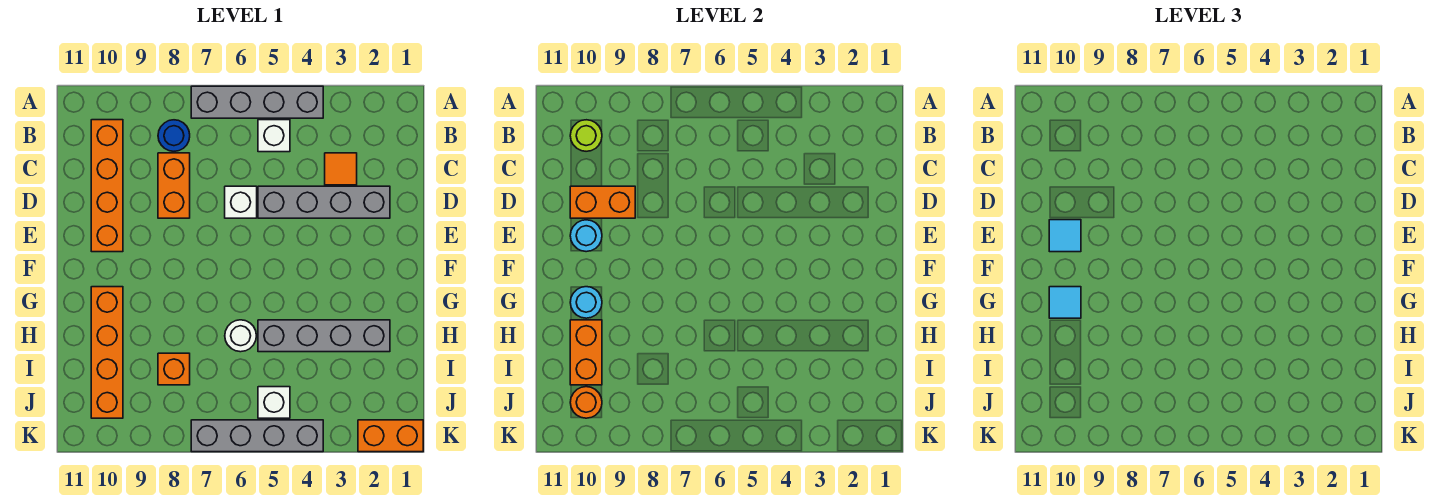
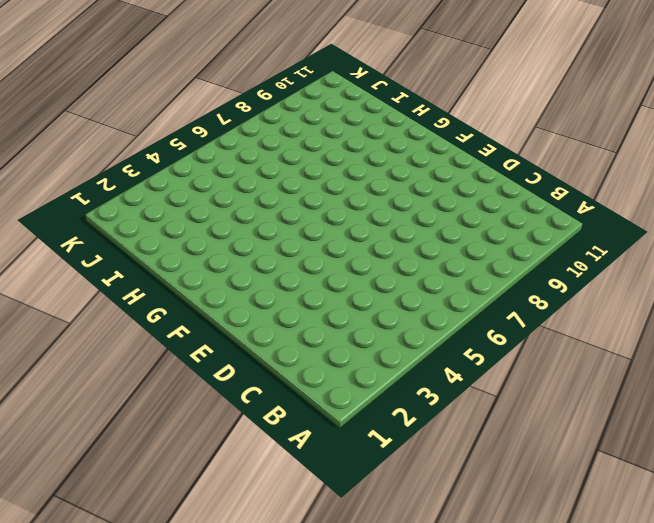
none -> grey 1x4 brick [191,86,323,118]
none -> white 1x1 brick [258,120,290,152]
none -> blue 1x1 round brick [158,120,190,151]

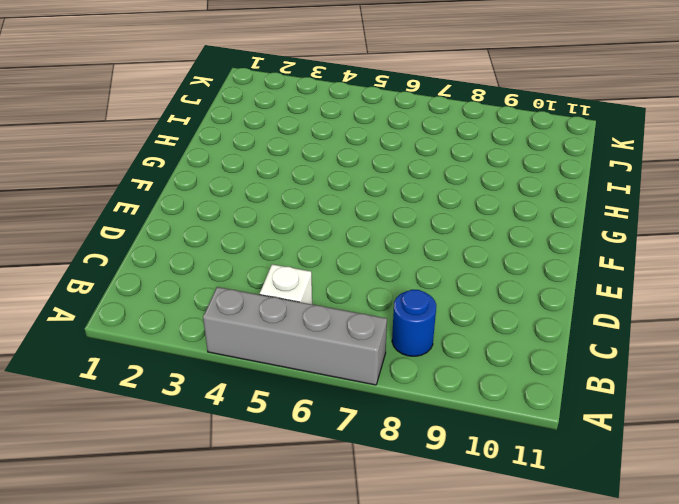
none -> orange 1x4 brick [91,120,123,252]
none -> orange 1x1 tile [325,153,357,185]
none -> orange 1x2 brick [158,153,190,218]

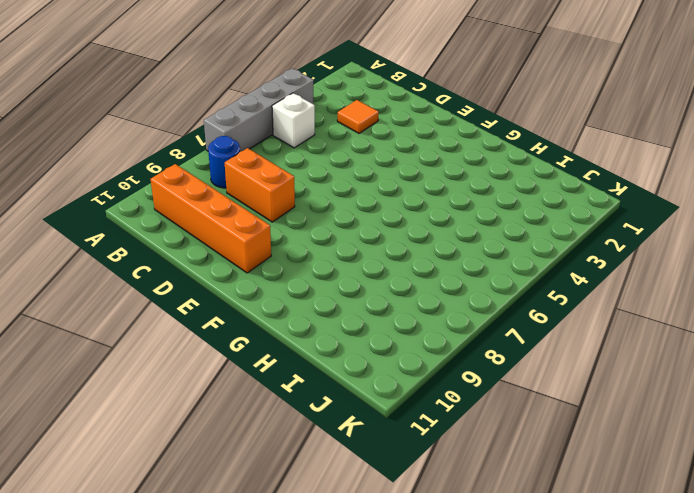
none -> grey 1x4 brick [258,186,390,218]
none -> white 1x1 brick [225,186,257,218]
none -> orange 1x4 brick [91,287,123,418]

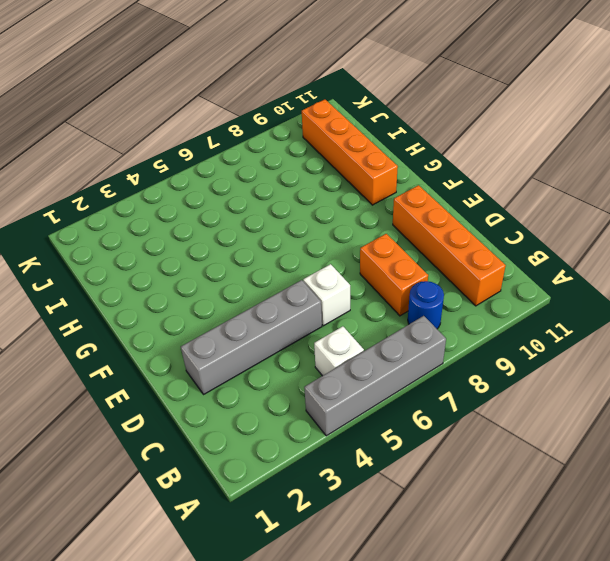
none -> orange 1x1 tile [325,153,357,185]
none -> grey 1x4 brick [258,320,390,352]
none -> white 1x1 round brick [225,320,256,352]

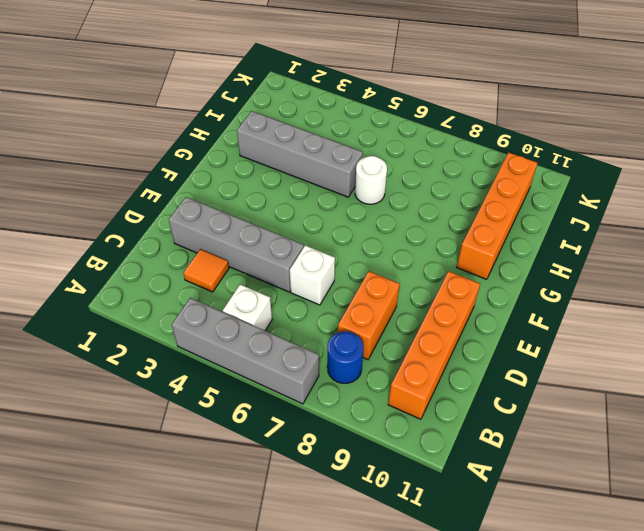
none -> orange 1x1 brick [158,353,190,385]
none -> white 1x1 brick [258,387,290,418]
none -> orange 1x2 brick [358,420,423,452]

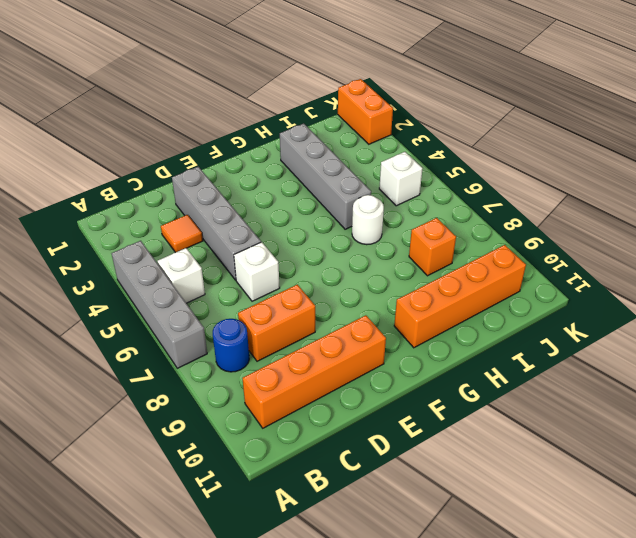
none -> grey 1x4 brick [191,420,323,452]
none -> lime 1x1 round brick [570,120,602,151]
none -> orange 1x2 brick [570,186,635,218]

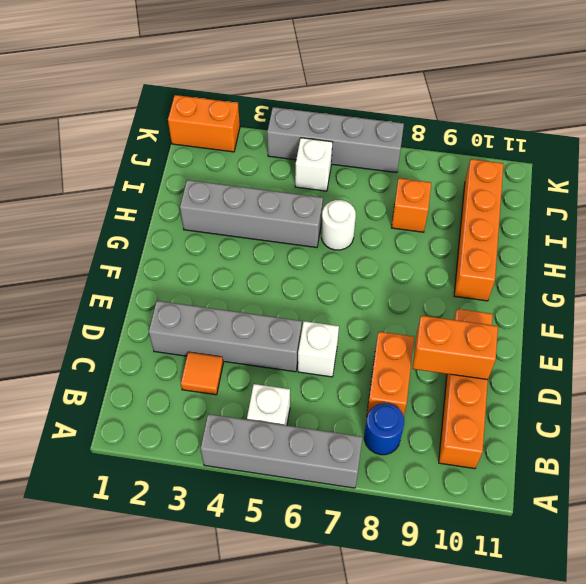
none -> lime 1x1 round brick [570,120,602,151]
none -> cyan 1x1 round brick [570,220,602,252]
none -> cyan 1x1 round brick [570,287,602,318]

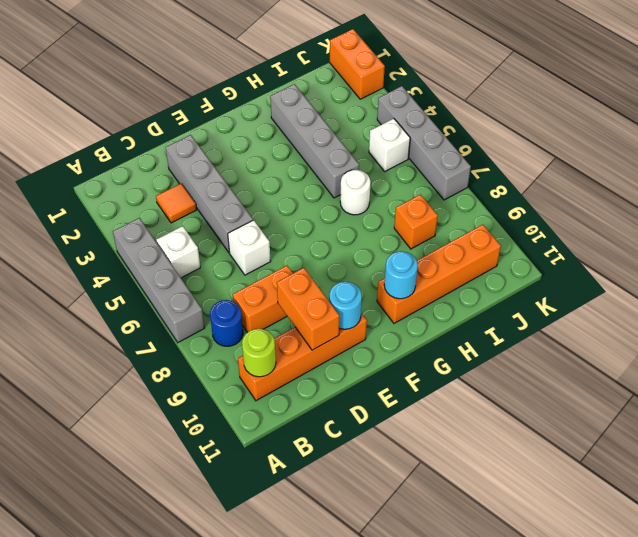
none -> orange 1x2 brick [570,320,602,385]
none -> orange 1x1 round brick [570,387,602,418]
none -> cyan 1x1 tile [1049,220,1081,252]

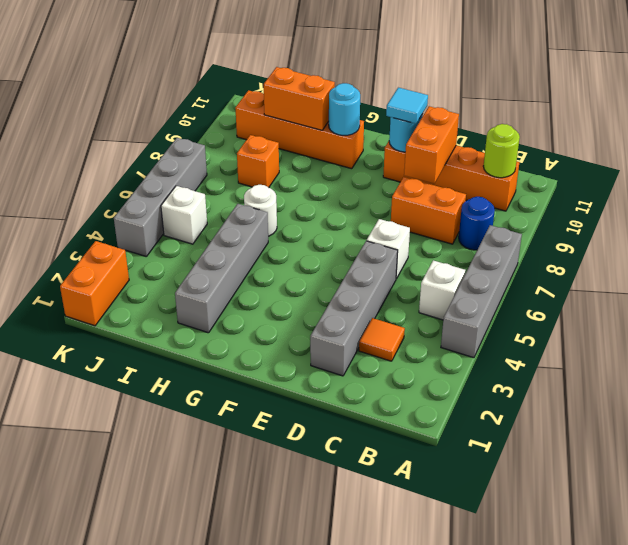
none -> orange 1x1 round brick [570,387,602,418]
none -> cyan 1x1 tile [1049,287,1081,318]

